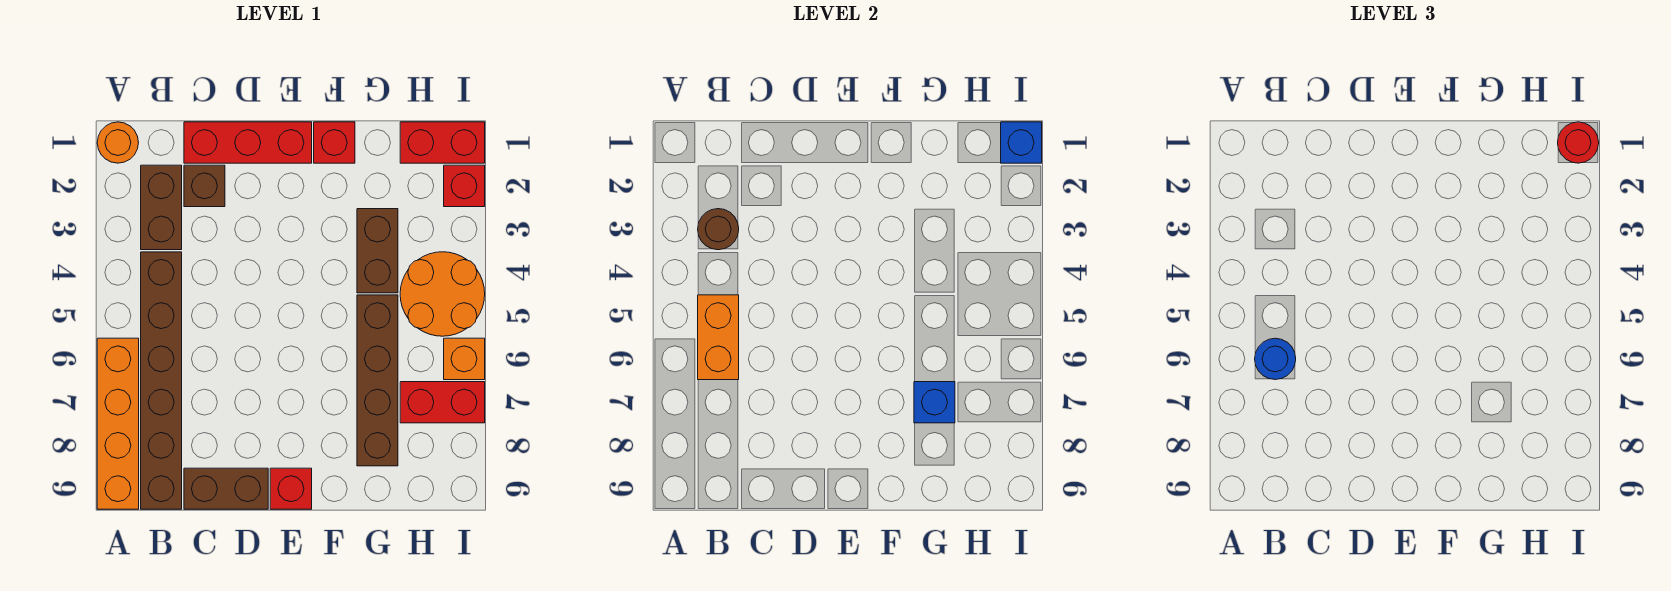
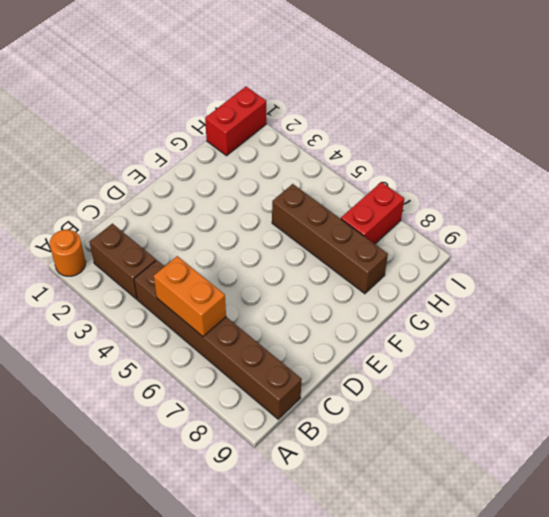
none -> orange 1x4 brick [97,338,139,509]
none -> red 1x3 brick [184,122,312,163]
none -> brown 1x1 brick [184,165,225,207]

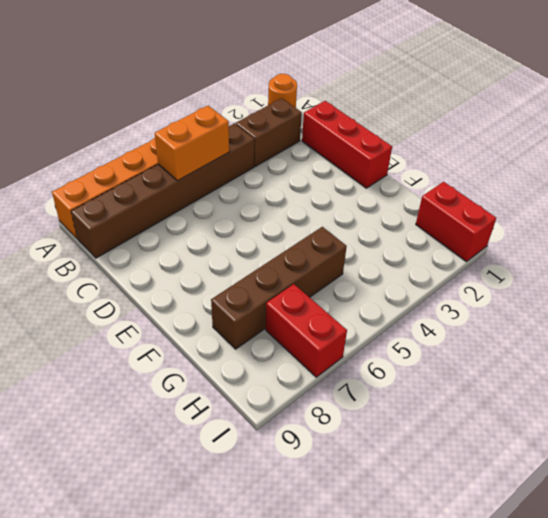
none -> brown 1x1 brick [184,165,225,207]
none -> brown 1x2 brick [184,468,268,509]
none -> red 1x1 brick [270,468,312,509]

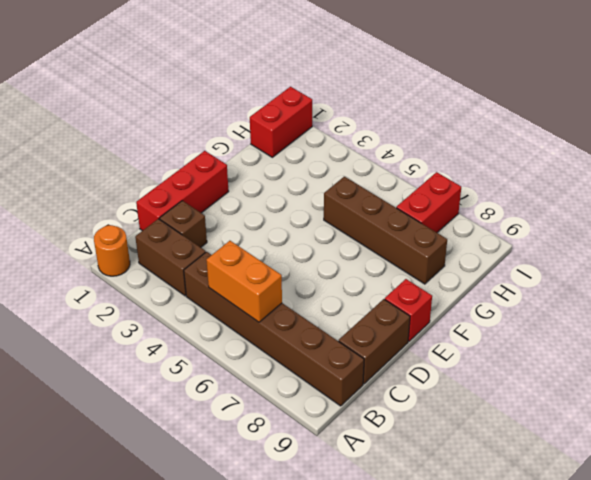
none -> orange 1x4 brick [97,338,139,509]
none -> red 1x1 brick [314,122,355,163]
none -> brown 1x2 brick [357,209,398,293]

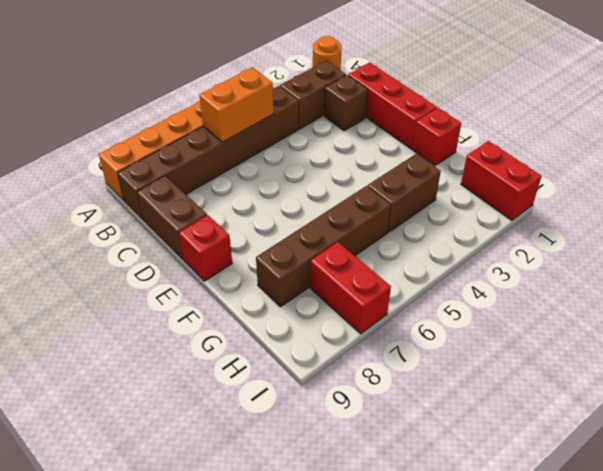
none -> orange 2x2 round brick [400,252,485,336]
none -> red 1x1 brick [444,165,485,207]
none -> orange 1x1 brick [444,338,485,380]

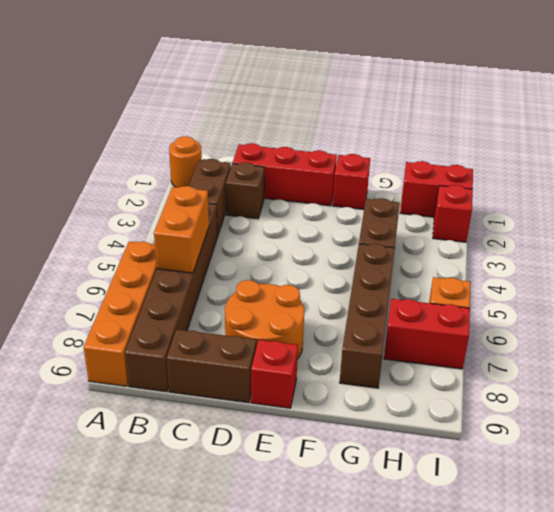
orange 2x2 round brick [225,280,304,359] -> orange 2x2 round brick moved to [400,252,485,336]
none -> brown 1x1 round brick [698,209,739,250]
none -> blue 1x1 brick [914,382,955,423]
none -> blue 1x1 brick [1001,122,1042,163]

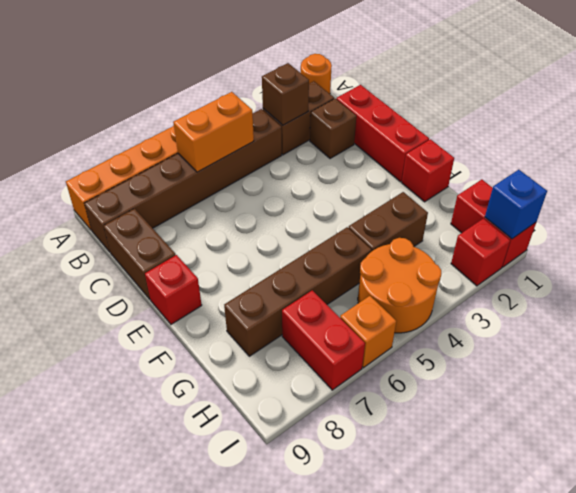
brown 1x1 brick [262,63,309,125] -> brown 1x1 round brick [698,209,739,250]
none -> blue 1x1 brick [914,382,955,423]
none -> blue 1x1 round brick [1255,338,1296,380]
none -> red 1x1 round brick [1558,122,1599,163]

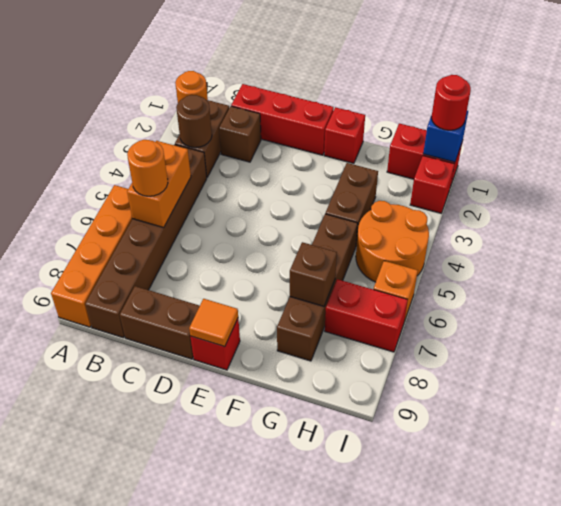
orange 1x1 round brick [127,140,168,196] -> blue 1x1 round brick [1255,338,1296,380]
orange 1x1 tile [189,299,238,347] -> none
brown 1x1 brick [290,242,337,306] -> blue 1x1 brick [914,382,955,423]

